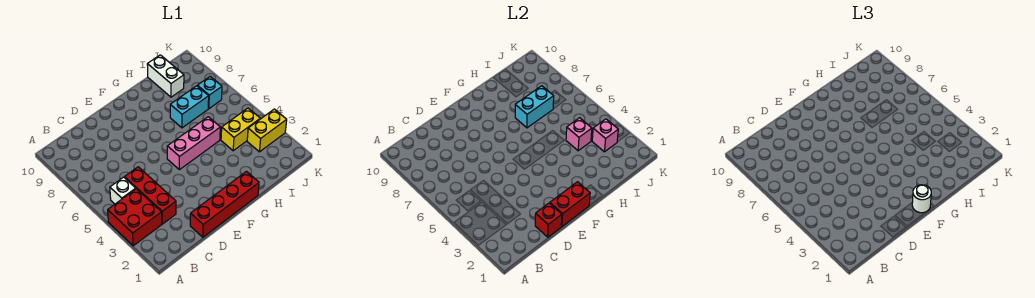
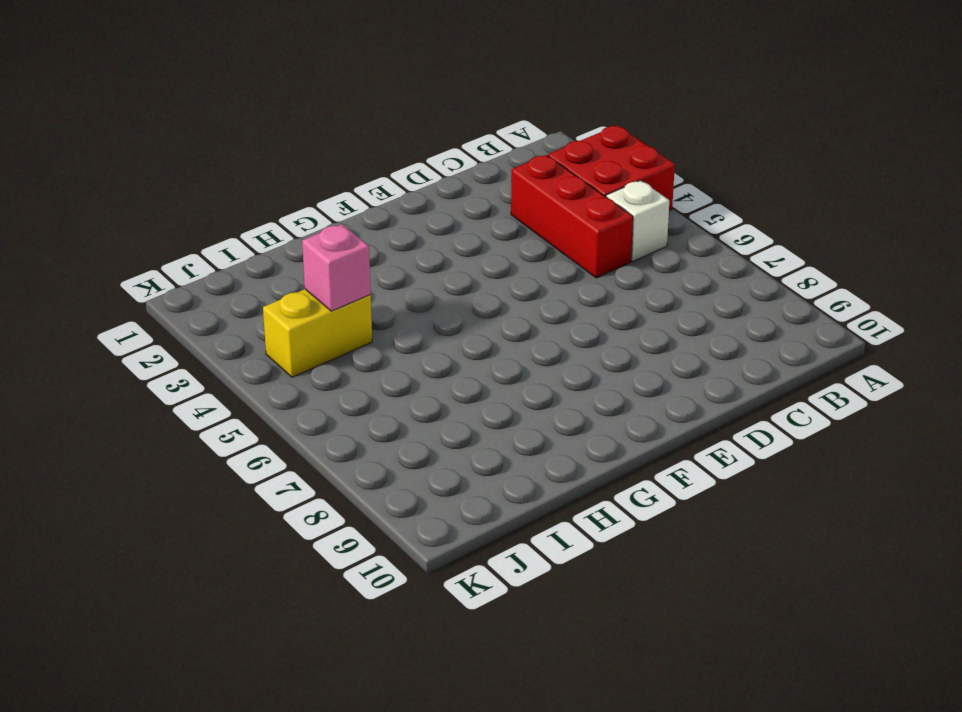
none -> red 1x4 brick [190,171,259,237]
none -> pink 1x3 brick [167,117,220,170]
none -> cyan 1x2 brick [170,86,209,128]

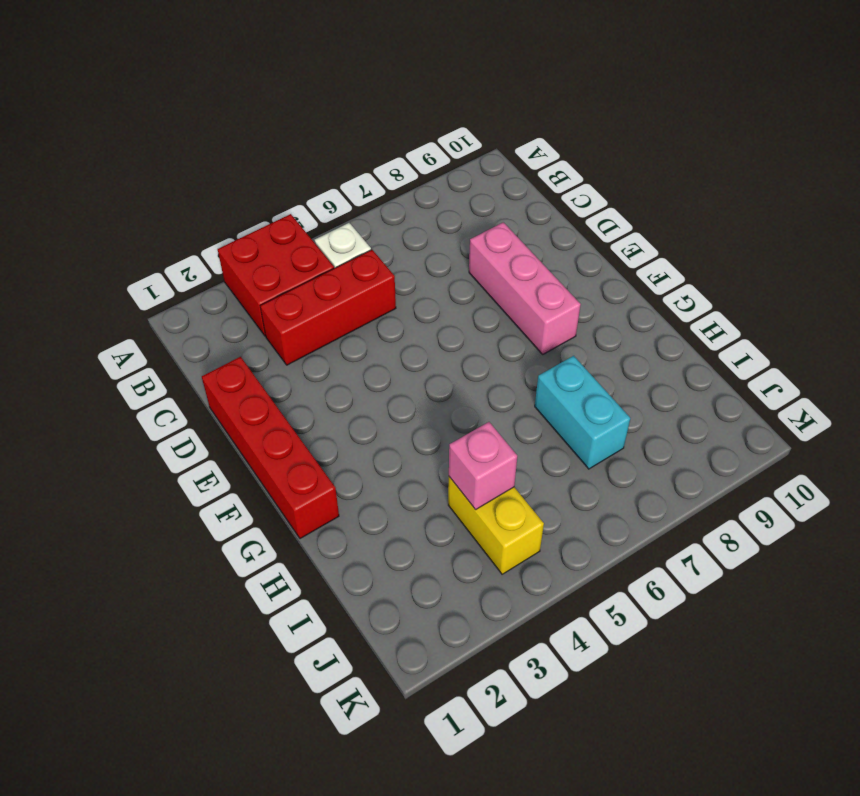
pink 1x3 brick [469,222,581,354] -> pink 1x3 brick moved to [167,117,220,170]
none -> white 1x2 brick [147,55,184,97]
none -> yellow 1x2 brick [247,109,287,152]
none -> cyan 1x1 brick [198,77,222,109]

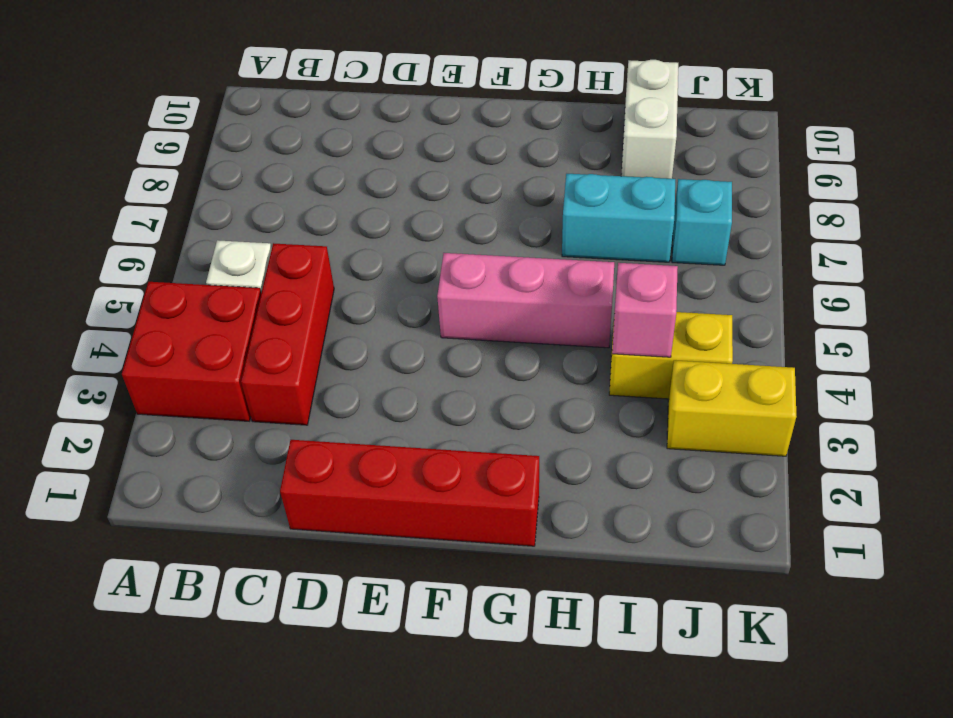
none -> red 1x1 brick [535,203,562,237]
none -> red 1x2 brick [550,182,590,227]
none -> cyan 1x2 brick [515,86,554,128]

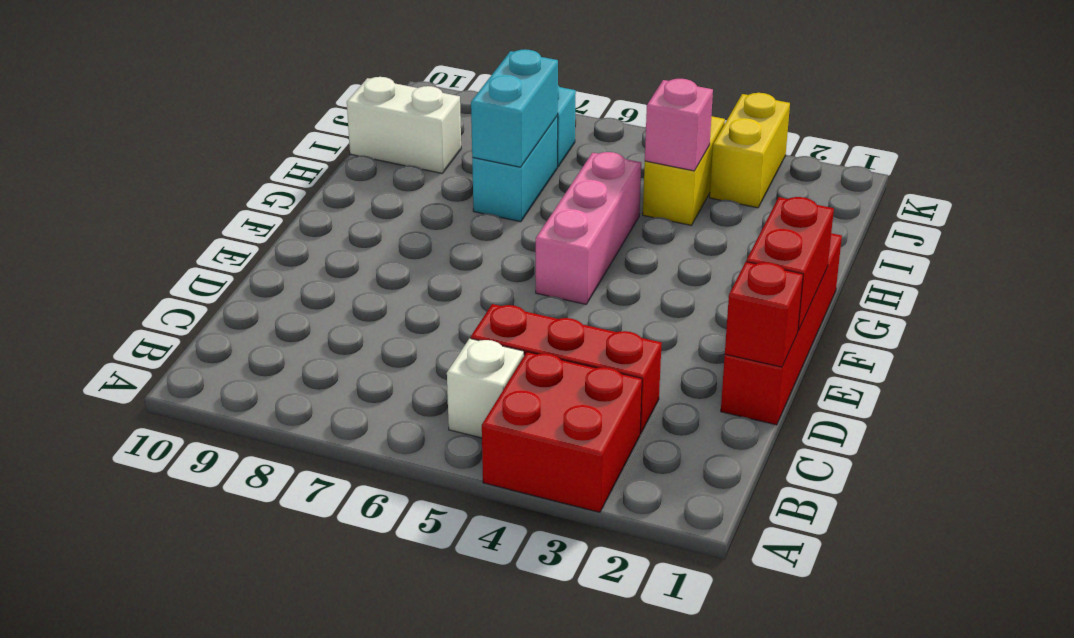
none -> pink 1x1 brick [592,119,618,152]
none -> white 1x1 round brick [912,185,931,213]

